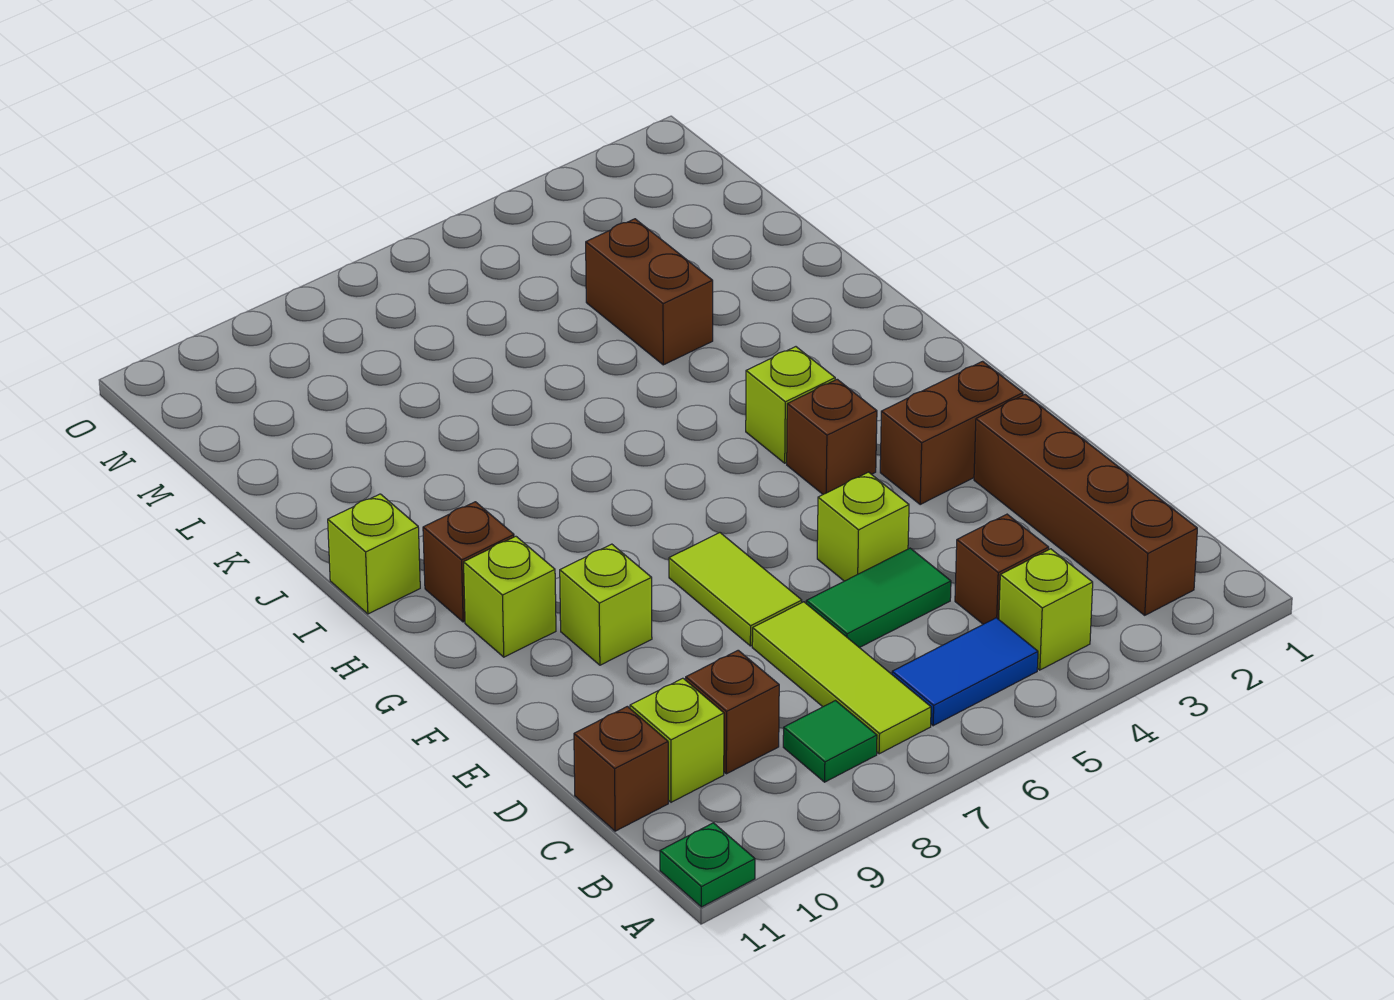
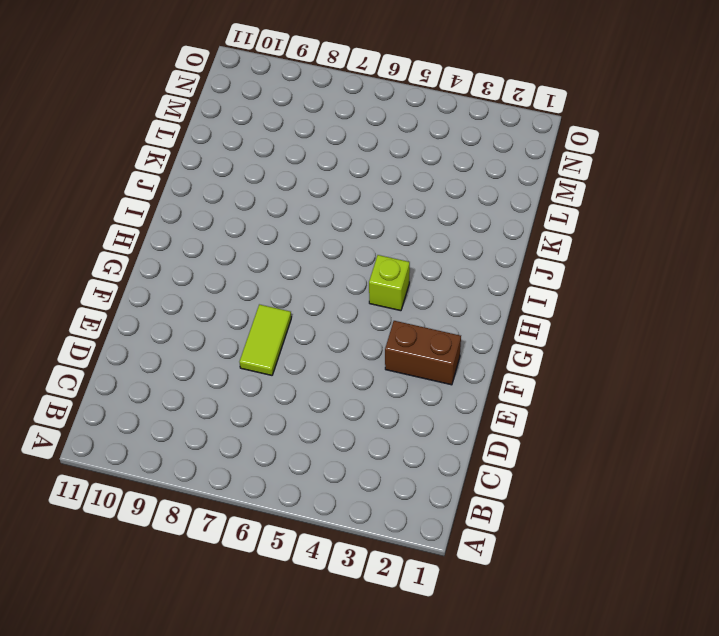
none -> green 1x1 plate [660,823,755,907]
none -> brown 1x4 brick [974,395,1197,615]
none -> lime 1x1 brick [999,549,1093,670]

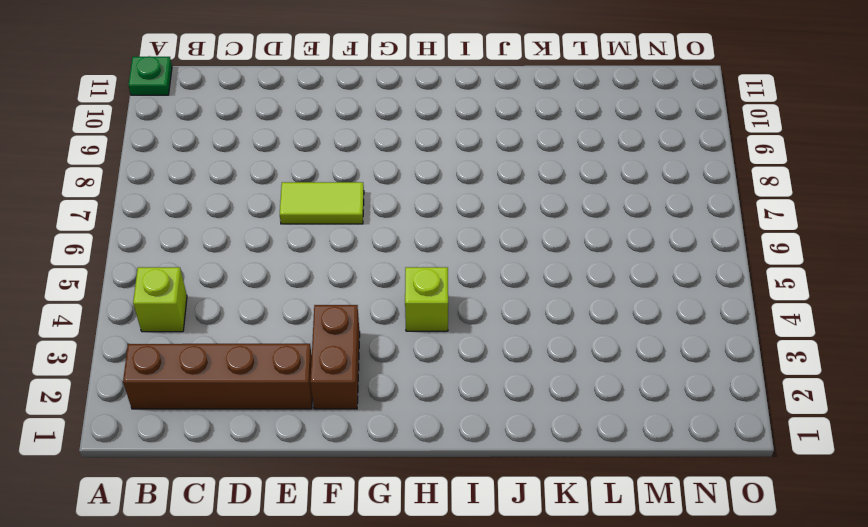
none -> blue 1x2 tile [892,618,1038,726]
none -> lime 1x3 tile [752,602,931,754]
none -> green 1x1 tile [783,701,877,782]

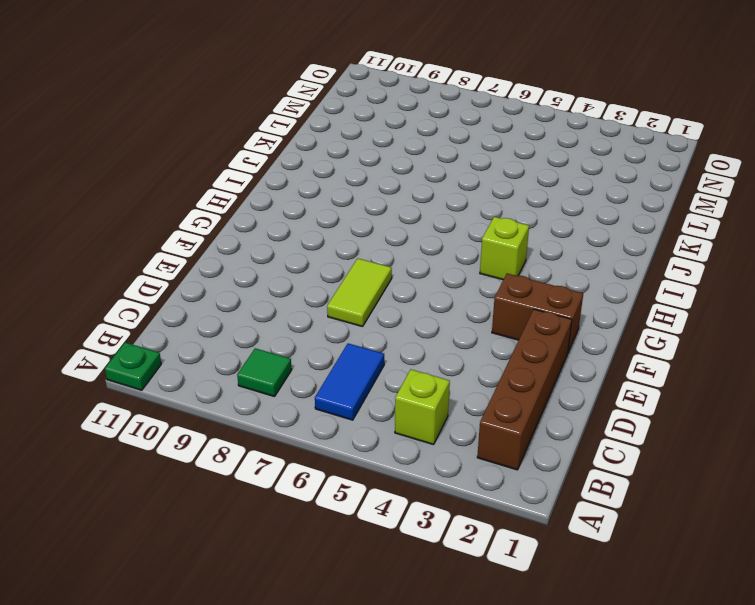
blue 1x2 tile [315,343,384,420] -> blue 1x2 tile turned to [892,618,1038,726]
none -> lime 1x3 tile [752,602,931,754]
none -> brown 1x1 brick [955,514,1049,624]
none -> brown 1x1 brick [686,650,779,774]

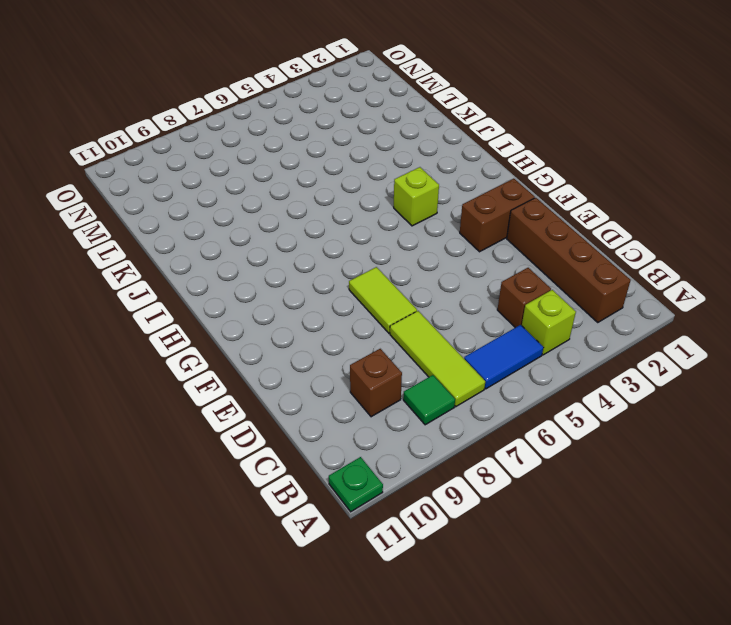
none -> lime 1x1 brick [630,678,724,802]
none -> brown 1x1 brick [574,706,668,831]
none -> green 1x2 tile [806,548,951,648]

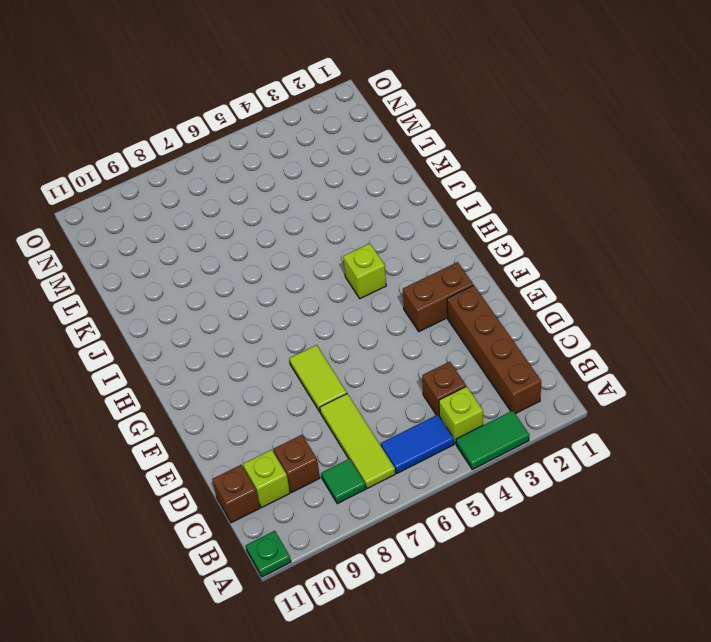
green 1x2 tile [456,410,529,469] -> green 1x2 tile moved to [806,548,951,648]
none -> lime 1x1 brick [817,472,909,581]
none -> lime 1x1 brick [560,544,652,665]
none -> brown 1x1 brick [787,379,877,494]

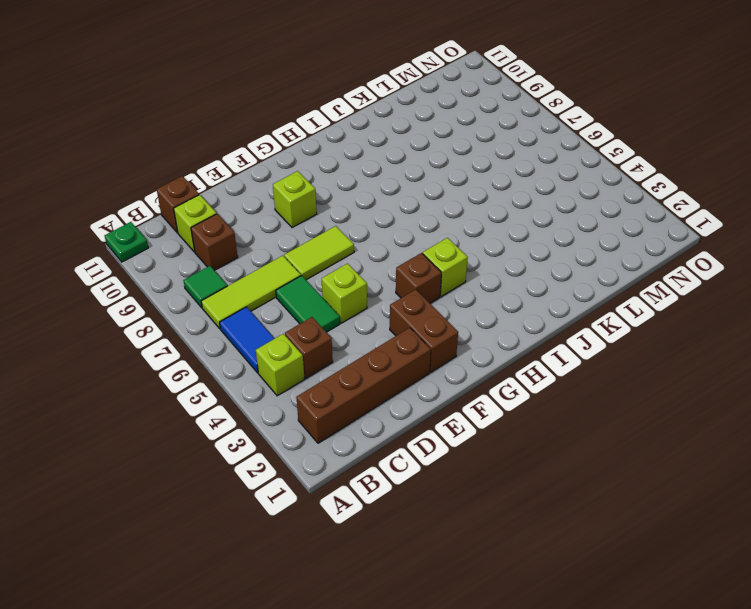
none -> lime 1x1 brick [464,536,556,657]
none -> brown 1x1 brick [423,502,514,622]
none -> lime 1x1 brick [328,494,420,614]

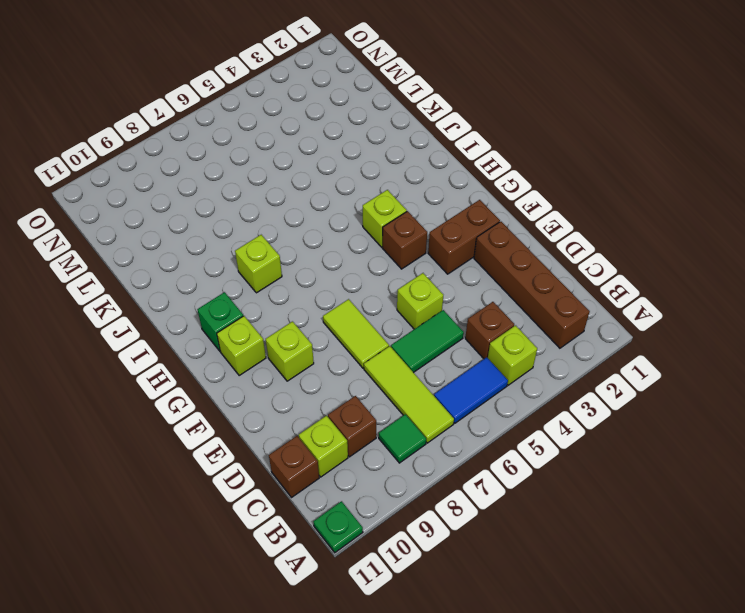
green 1x1 brick [197,292,243,351] -> brown 1x1 brick [423,502,514,622]
lime 1x1 brick [235,235,282,293] -> lime 1x1 brick moved to [328,494,420,614]
none -> brown 1x2 brick [586,219,713,365]

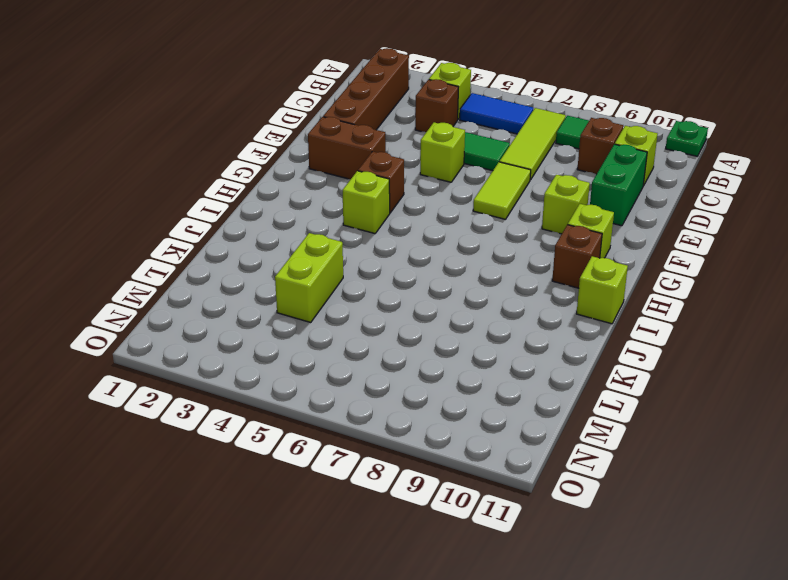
green 1x2 brick [590,144,647,226] -> none
lime 1x2 brick [275,233,343,322] -> brown 1x2 brick [586,219,713,365]
none -> brown 1x1 brick [574,706,668,831]

